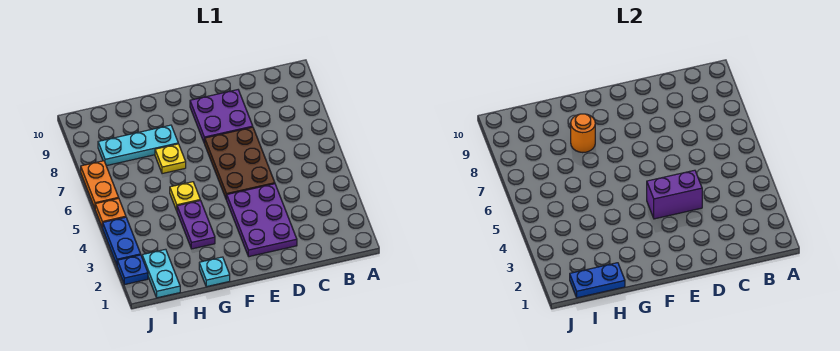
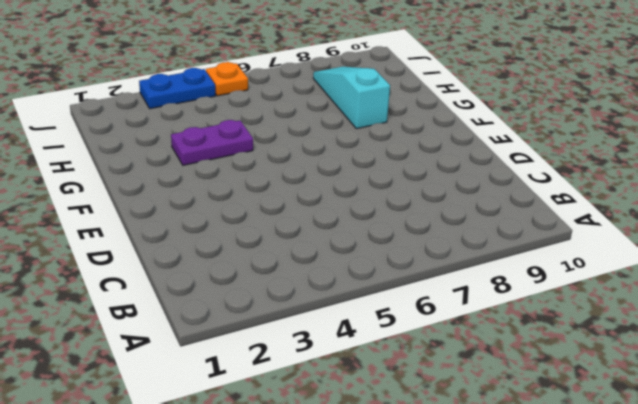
cyan 1x3 slope [313,67,390,129] -> cyan 1x3 plate [98,125,178,166]
none -> purple 2x3 plate [227,184,297,257]
none -> brown 2x3 plate [205,127,275,200]
none -> purple 2x2 plate [190,90,253,143]

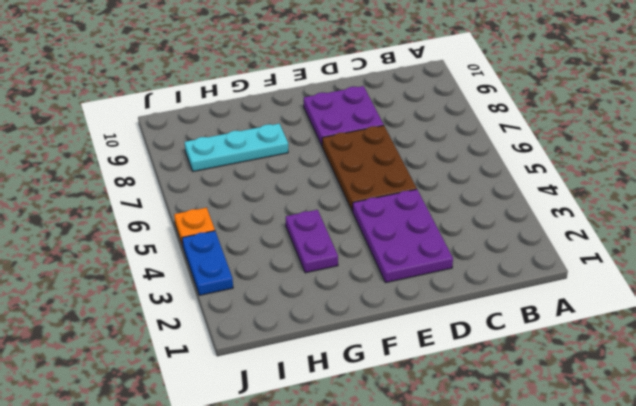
none -> cyan 1x1 plate [199,257,230,287]
none -> yellow 1x1 plate [170,182,200,210]
none -> yellow 1x1 plate [155,144,186,174]

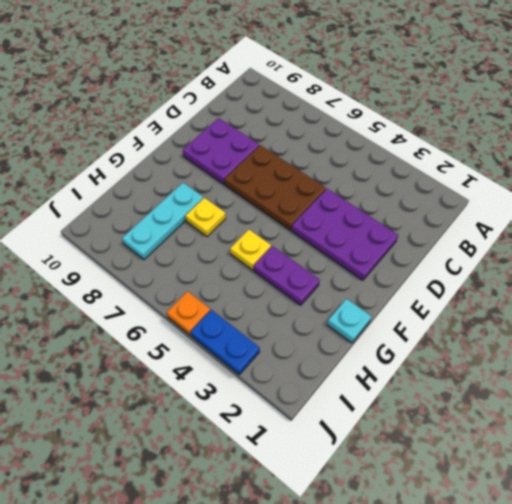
none -> cyan 1x2 plate [142,249,180,298]
none -> blue 1x1 plate [117,255,148,284]
none -> orange 1x2 plate [81,161,119,208]

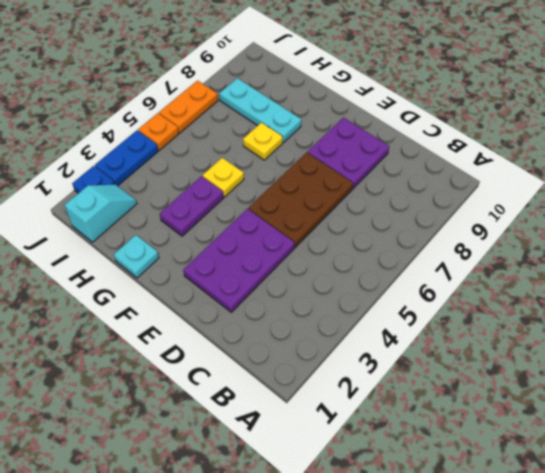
cyan 1x2 slope [65,185,137,242] -> cyan 1x2 plate [142,249,180,298]
none -> purple 1x2 brick [647,170,702,219]
none -> orange 1x1 round brick [571,114,595,153]
none -> blue 1x2 plate [570,263,625,298]

